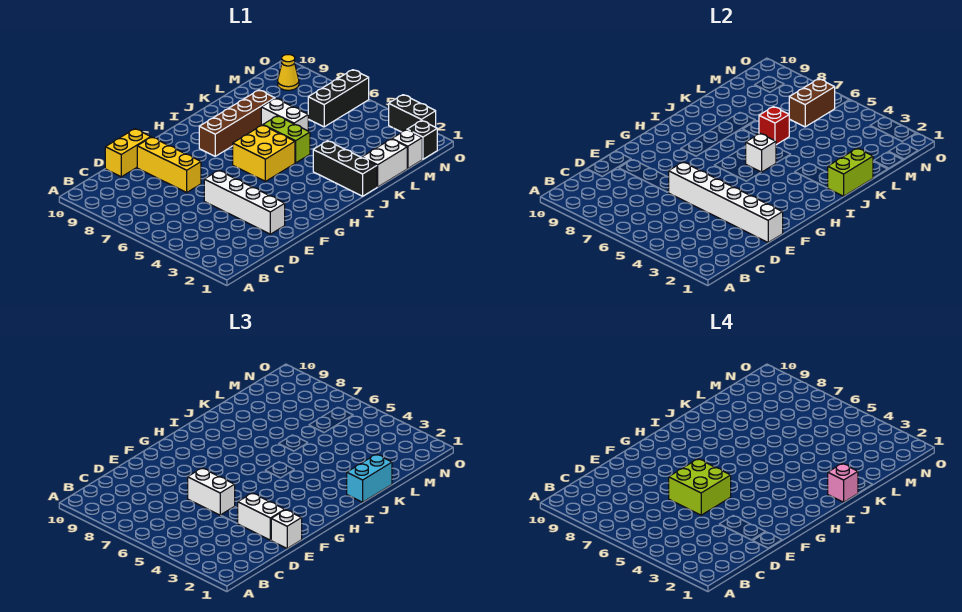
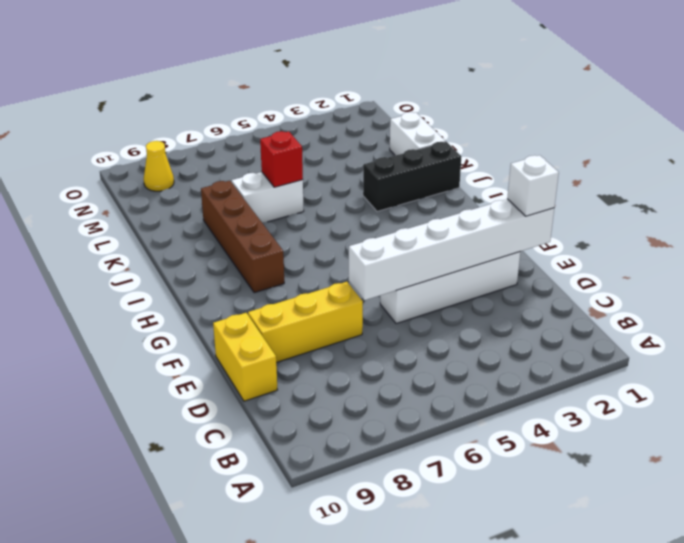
none -> yellow 2x2 brick [233,125,295,181]
none -> lime 1x2 brick [263,116,310,163]
none -> white 1x1 brick [392,130,422,169]

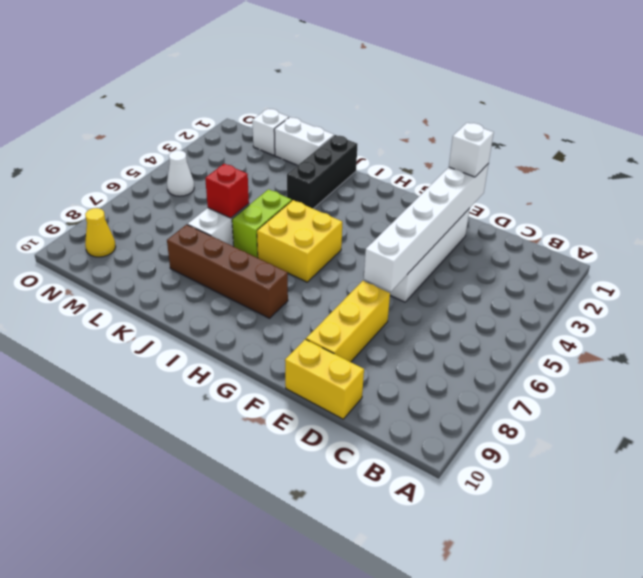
white 1x1 cone [167,150,194,196] -> none
none -> black 1x3 brick [308,70,369,127]
none -> black 1x1 brick [407,120,437,159]
none -> black 1x2 brick [389,95,436,132]

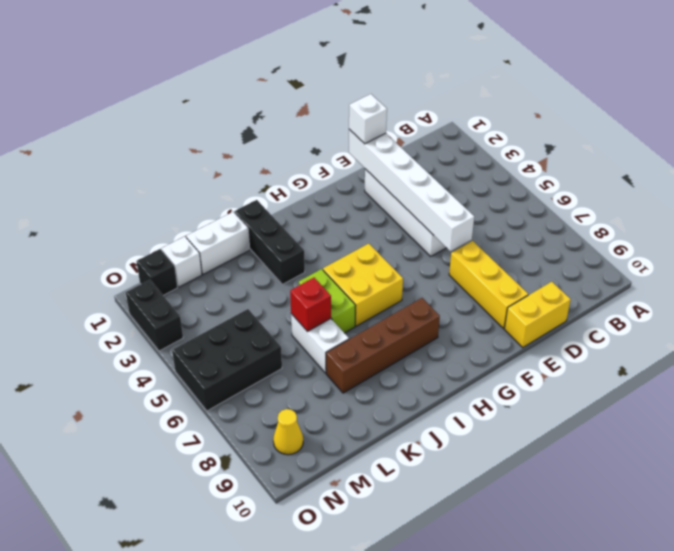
black 2x3 brick [172,309,282,411] -> black 1x3 brick [308,70,369,127]
none -> white 1x1 brick [746,134,776,172]
none -> lime 1x2 brick [828,148,873,196]
none -> brown 1x2 brick [789,79,835,127]

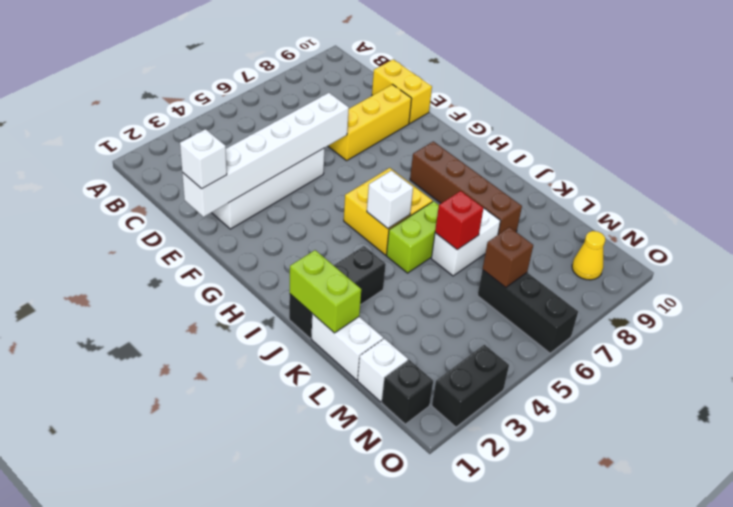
brown 1x1 brick [483,227,533,287] -> brown 1x2 brick [789,79,835,127]
none -> white 1x2 brick [238,493,285,540]
none -> white 1x2 brick [188,468,235,515]
none -> cyan 1x2 brick [347,454,392,502]

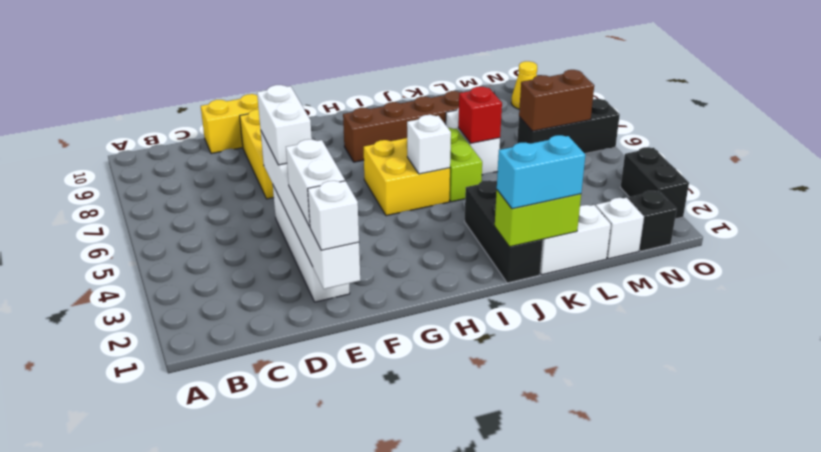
none -> lime 2x2 brick [669,459,731,515]
none -> pink 1x1 brick [828,464,858,502]

